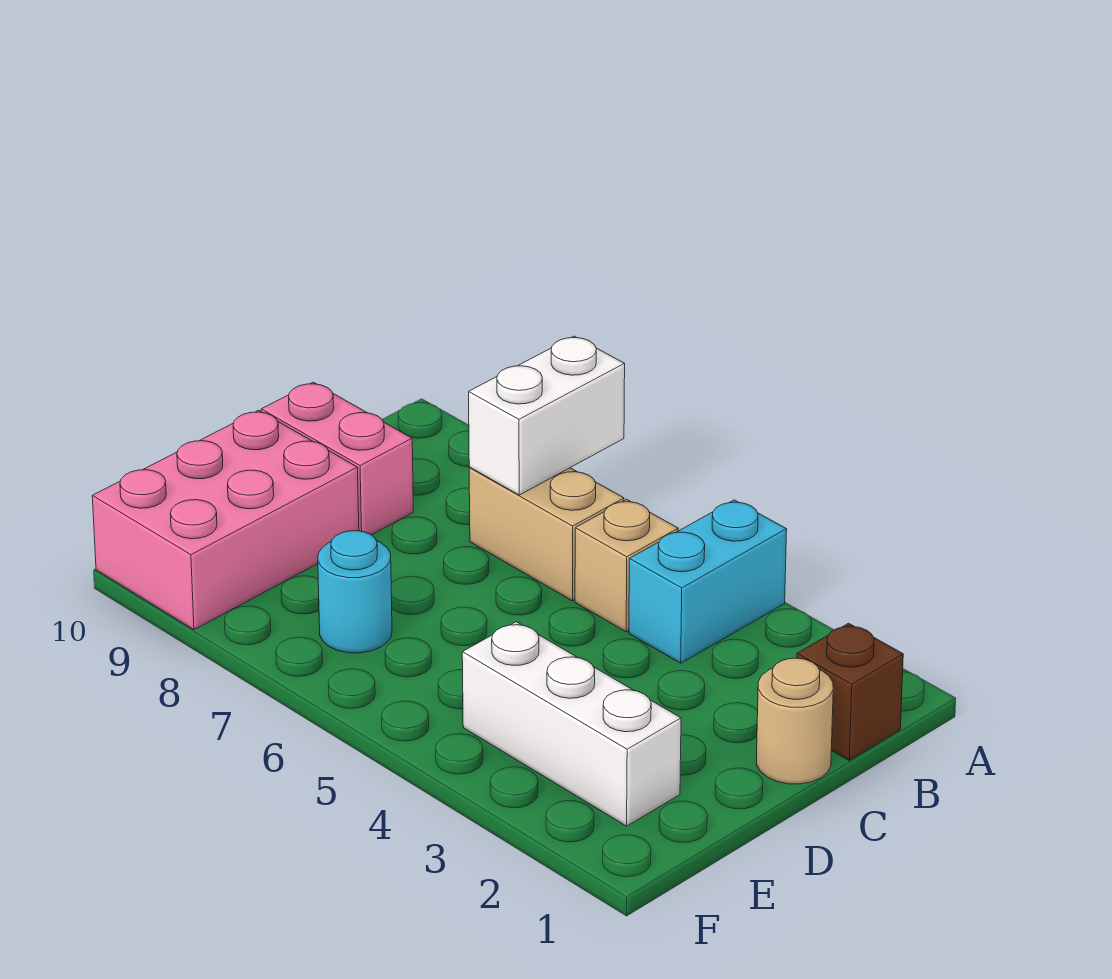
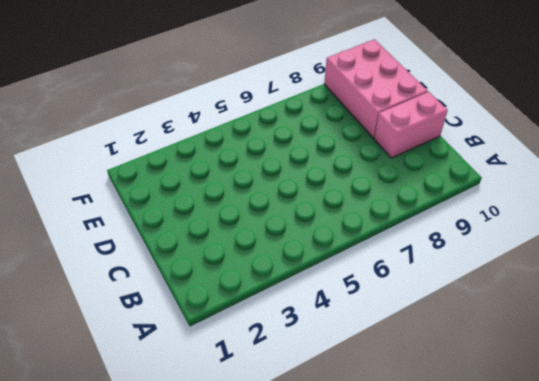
none -> cyan 1x2 brick [629,500,787,663]
none -> brown 1x1 brick [797,623,903,760]

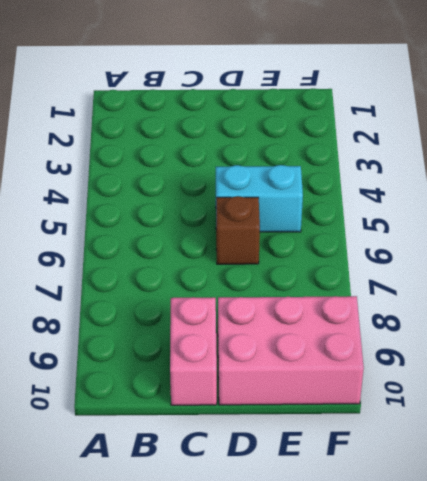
cyan 1x2 brick [216,165,303,232] -> cyan 1x2 brick moved to [629,500,787,663]
brown 1x1 brick [216,196,260,264] -> brown 1x1 brick moved to [797,623,903,760]
none -> tan 1x1 brick [575,499,678,632]
none -> tan 1x2 brick [469,468,624,601]

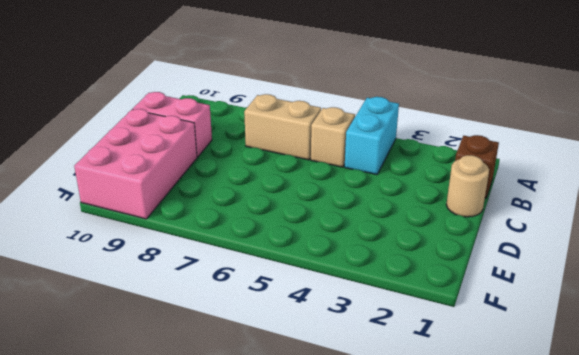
none -> white 1x3 brick [462,622,681,826]
none -> cyan 1x1 round brick [318,531,392,653]

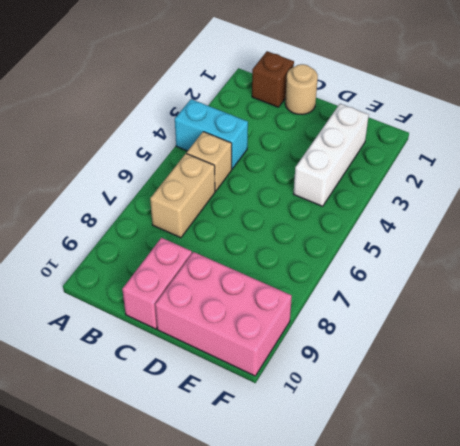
none -> cyan 1x1 round brick [318,531,392,653]
none -> white 1x2 brick [469,336,625,495]

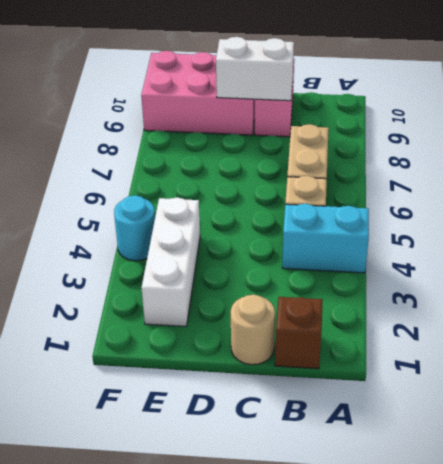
white 1x2 brick [216,37,294,101] -> white 1x2 brick moved to [469,336,625,495]
cyan 1x1 round brick [114,195,155,261] -> cyan 1x1 round brick moved to [318,531,392,653]

